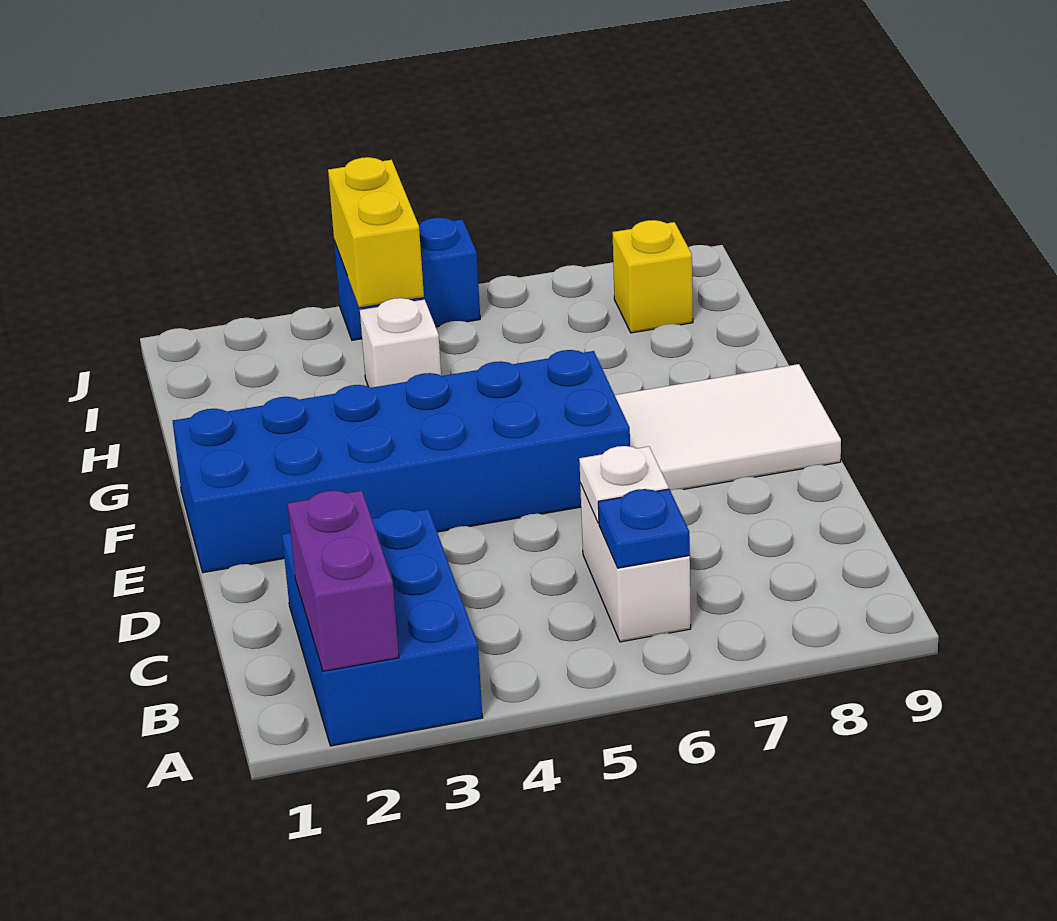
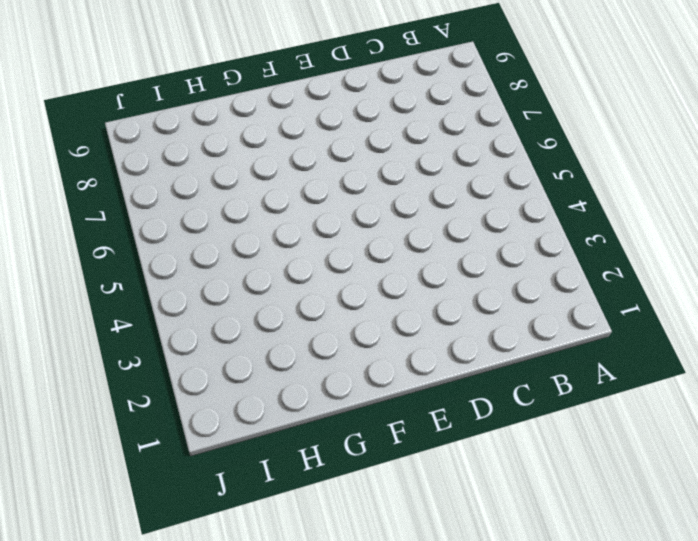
none -> blue 2x3 brick [282,509,483,746]
none -> white 1x2 brick [580,484,691,642]

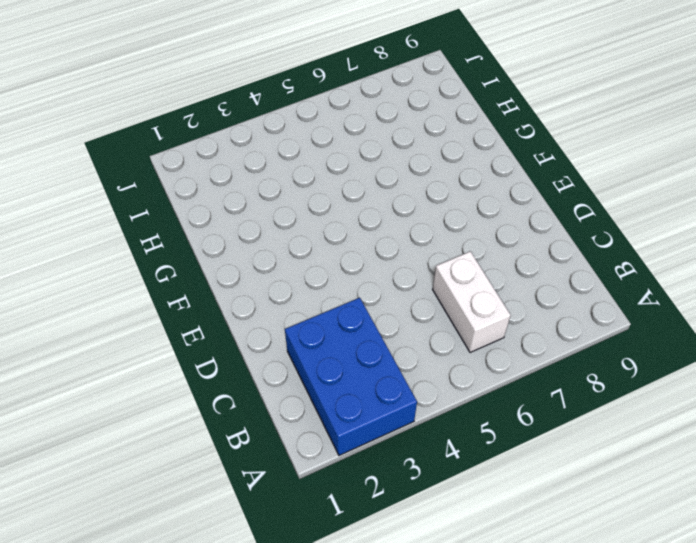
none -> blue 2x6 brick [173,350,630,573]
none -> white 2x3 tile [615,364,841,490]

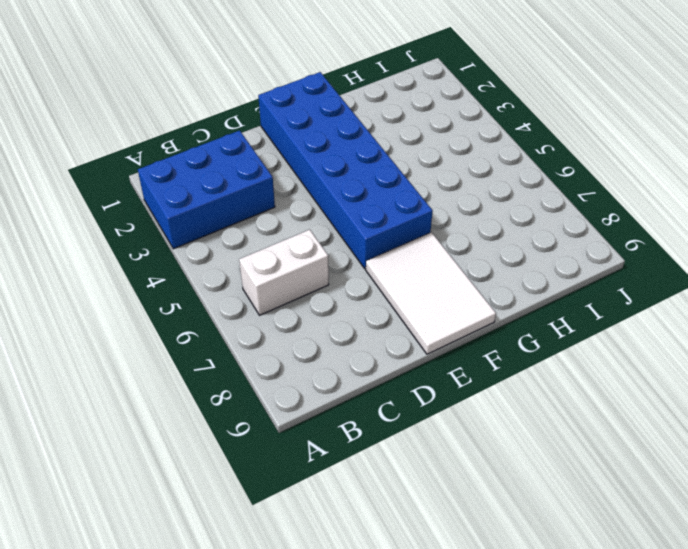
none -> white 1x1 brick [360,298,441,388]
none -> yellow 1x1 brick [612,220,693,333]

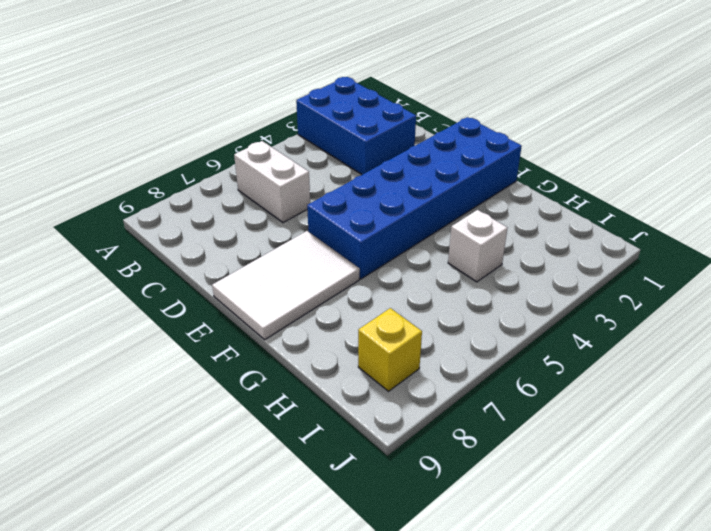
none -> blue 1x2 brick [334,218,480,340]
none -> purple 1x2 brick [288,491,399,671]

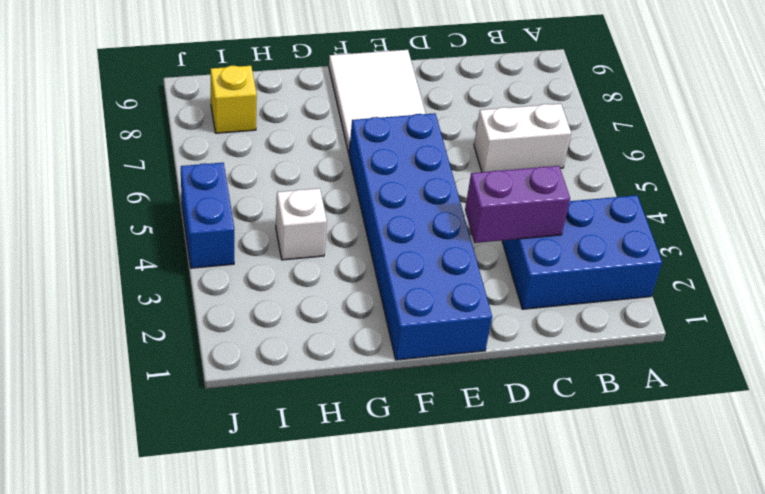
purple 1x2 brick [465,166,570,243] -> purple 1x2 brick moved to [288,491,399,671]
none -> blue 1x1 plate [598,489,690,568]
none -> white 1x1 plate [579,446,669,523]

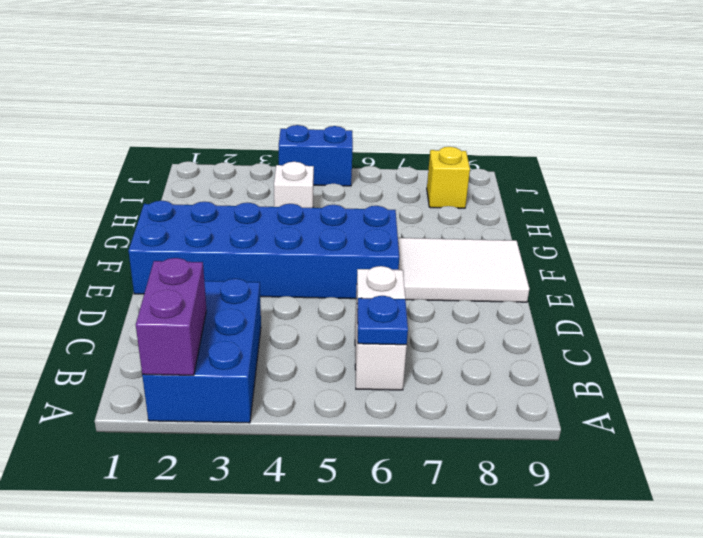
none -> yellow 1x2 brick [328,157,424,307]

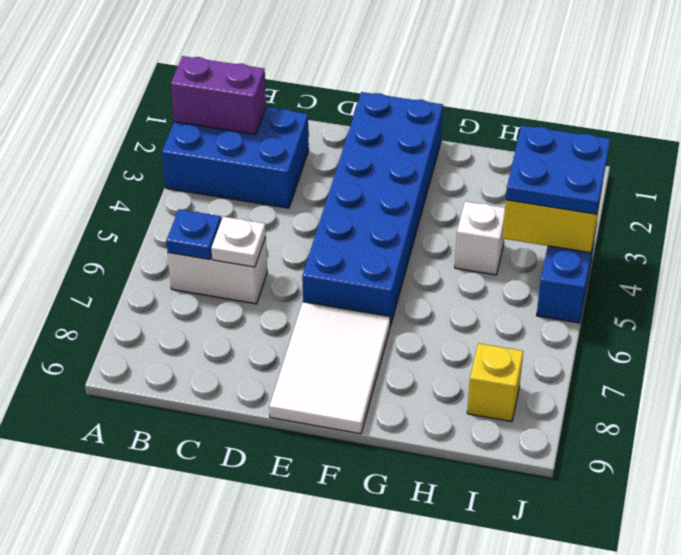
blue 2x2 plate [506,125,610,214] -> none

